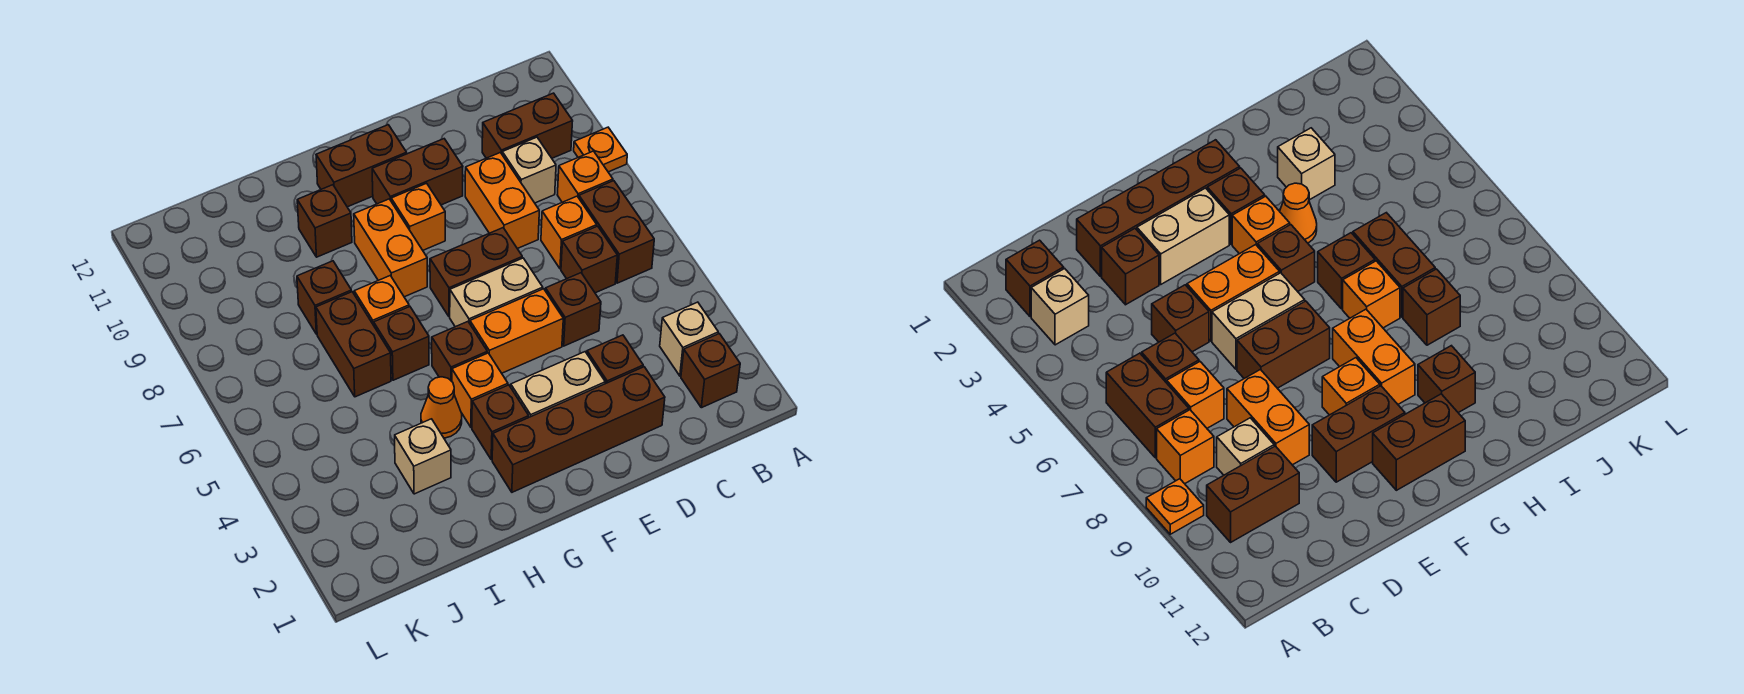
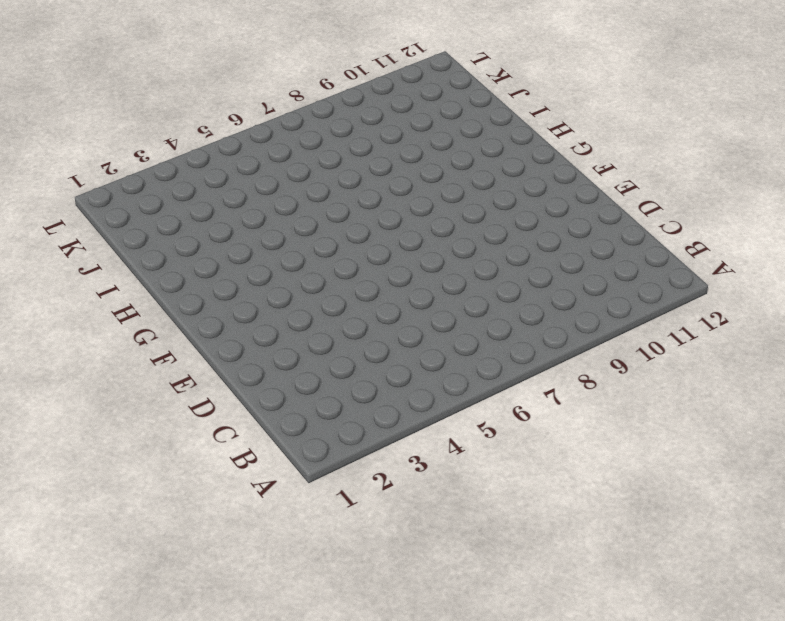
none -> orange 1x1 plate [574,127,627,172]
none -> brown 1x1 brick [681,334,740,408]
none -> tan 1x1 brick [660,302,718,376]
none -> brown 1x2 brick [579,181,654,283]

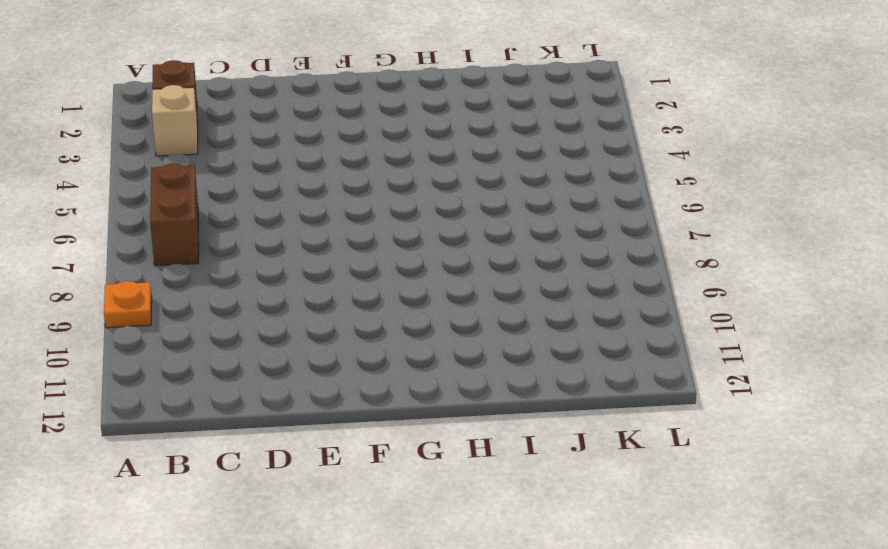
none -> orange 1x1 brick [557,151,613,202]
none -> brown 1x2 brick [482,93,573,158]
none -> brown 1x1 brick [561,226,617,293]
none -> orange 1x1 brick [541,196,597,269]

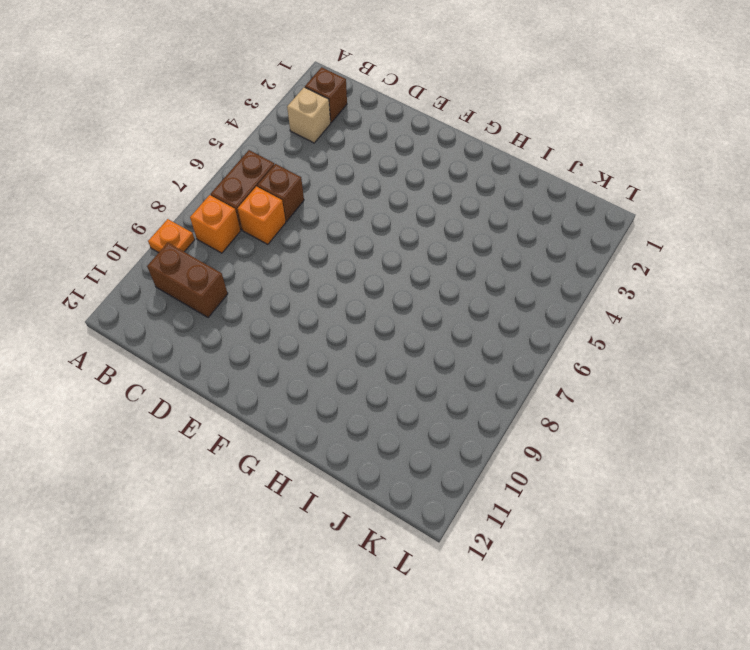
none -> tan 1x1 brick [502,137,556,203]
none -> brown 1x4 brick [492,367,665,492]
none -> brown 1x1 brick [587,335,643,384]
none -> brown 1x1 brick [545,273,601,346]

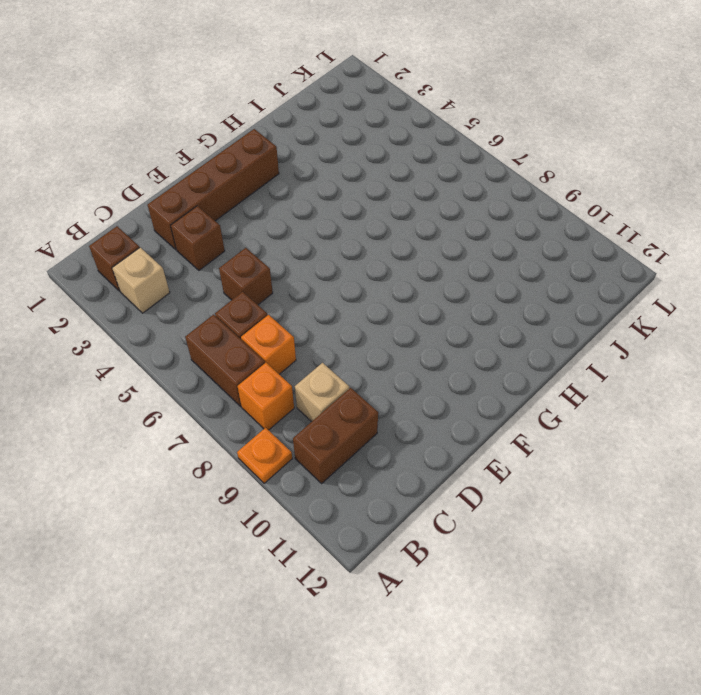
none -> orange 1x2 brick [465,153,539,249]
none -> tan 1x2 brick [511,352,605,417]
none -> orange 1x2 brick [470,289,563,373]
none -> tan 1x2 brick [450,258,543,327]

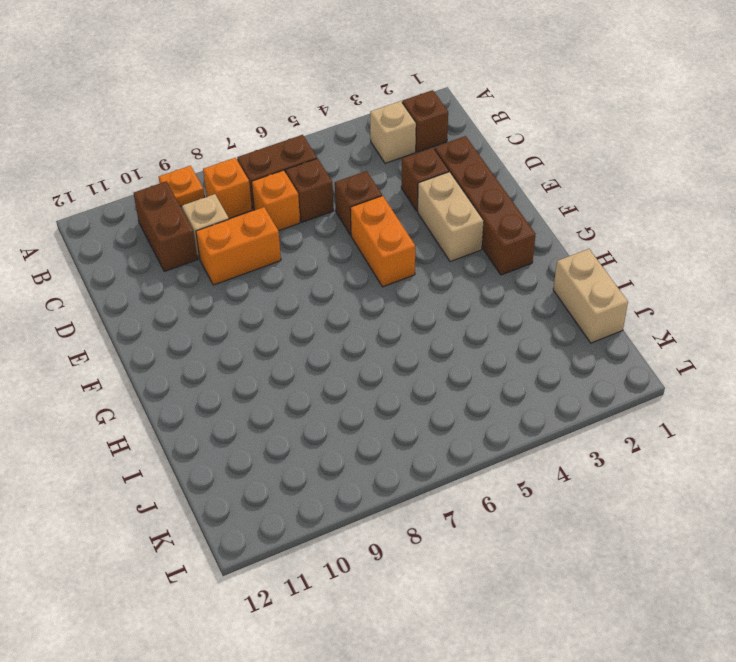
tan 1x2 brick [553,249,628,343] -> tan 1x2 brick moved to [450,258,543,327]
none -> brown 1x2 brick [430,228,522,317]
none -> brown 1x2 brick [372,139,463,205]
none -> orange 1x1 brick [391,183,445,250]
none -> brown 1x2 brick [316,125,407,207]

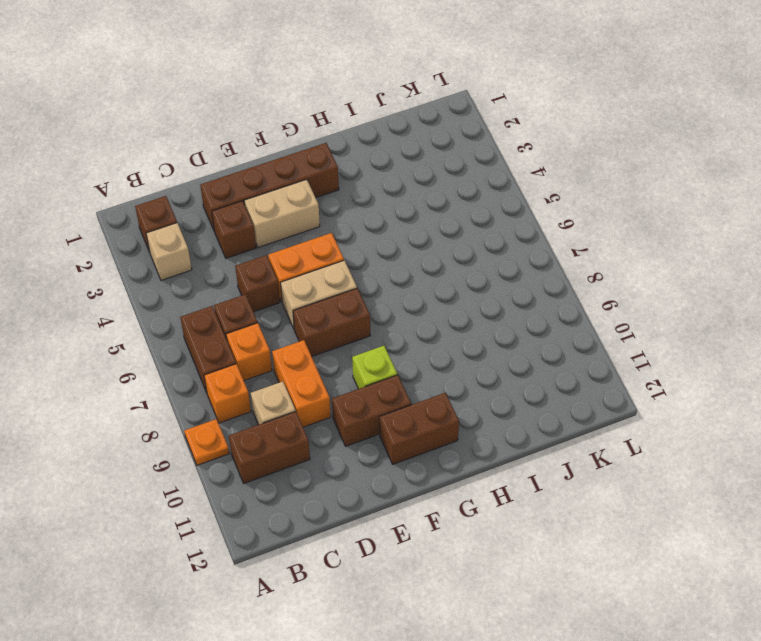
lime 1x1 brick [352,346,397,389] -> orange 1x1 brick [391,183,445,250]
none -> brown 1x1 brick [472,385,529,460]
none -> orange 1x1 brick [452,353,508,427]
none -> brown 1x1 brick [432,322,487,381]
none -> orange 1x2 brick [354,199,427,297]

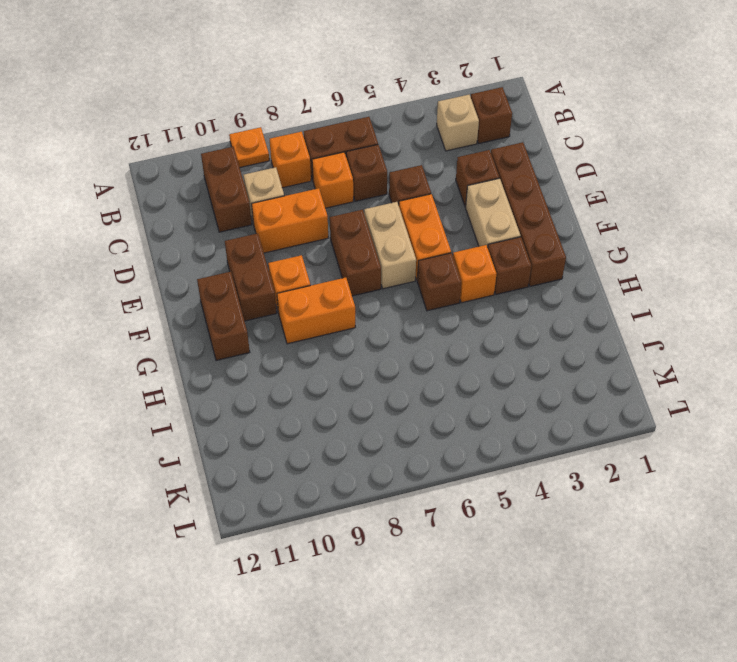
none -> orange 1x1 cone [421,377,462,438]
none -> brown 1x1 brick [374,306,429,380]
none -> orange 1x1 brick [354,276,409,325]
none -> brown 1x1 brick [297,185,352,257]

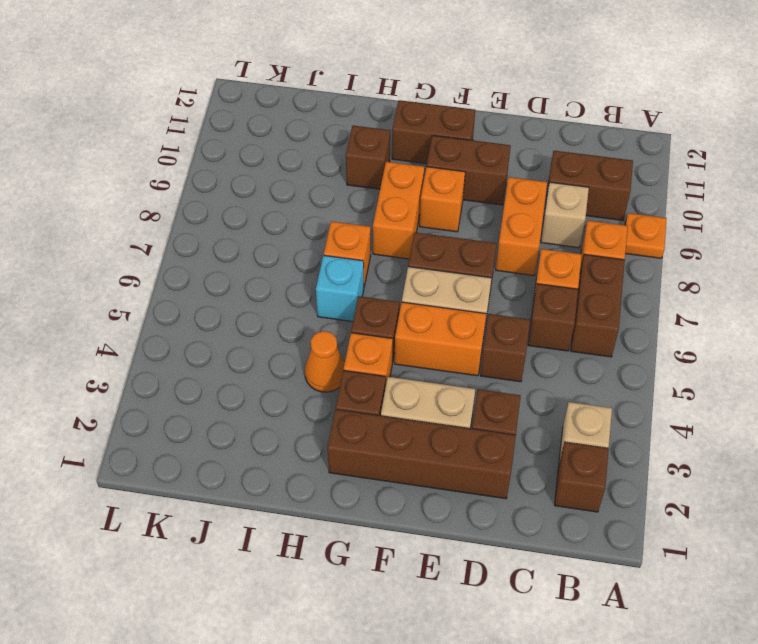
cyan 1x1 brick [316,255,364,322] -> brown 1x1 brick [374,306,429,380]
none -> tan 1x1 brick [395,419,451,494]
none -> brown 1x2 brick [316,292,391,397]
none -> brown 1x1 brick [297,261,352,334]

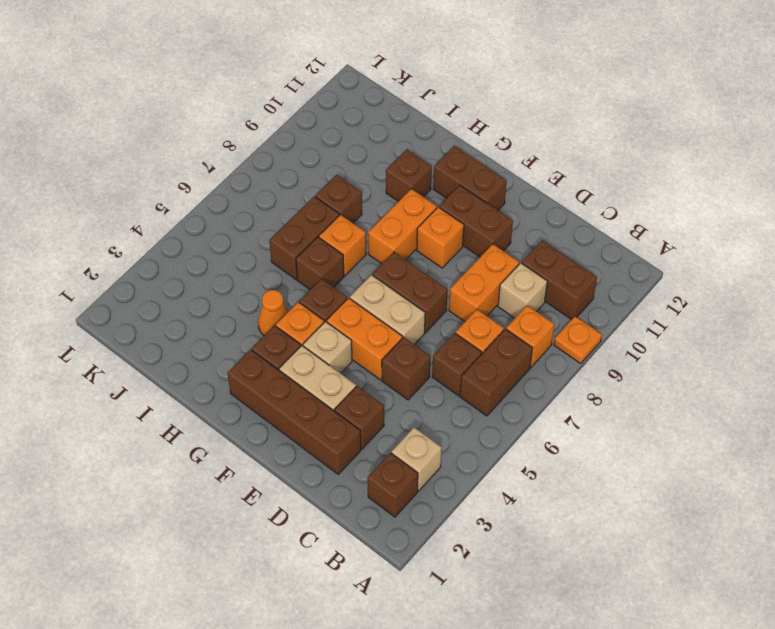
tan 1x1 brick [303,321,352,373] -> tan 1x1 brick moved to [395,419,451,494]

